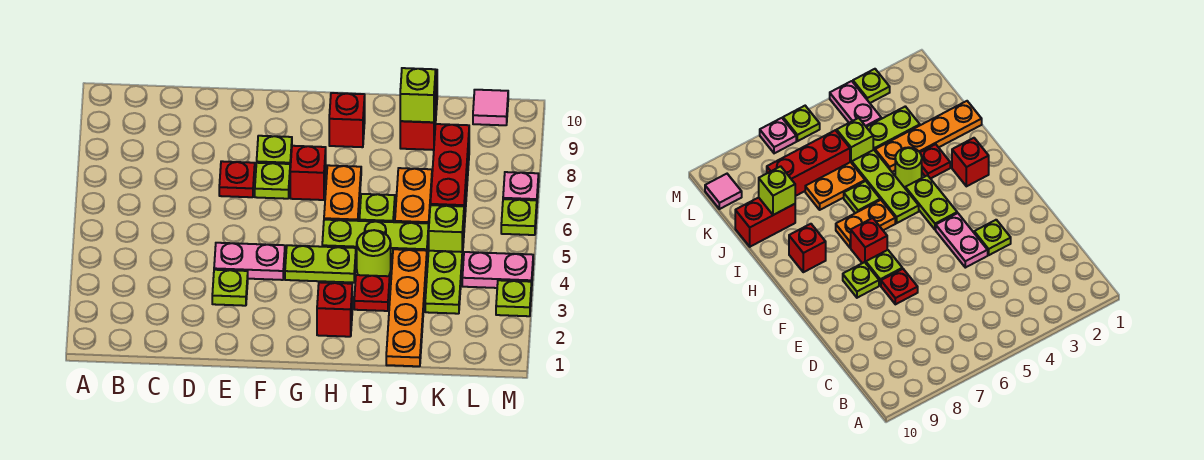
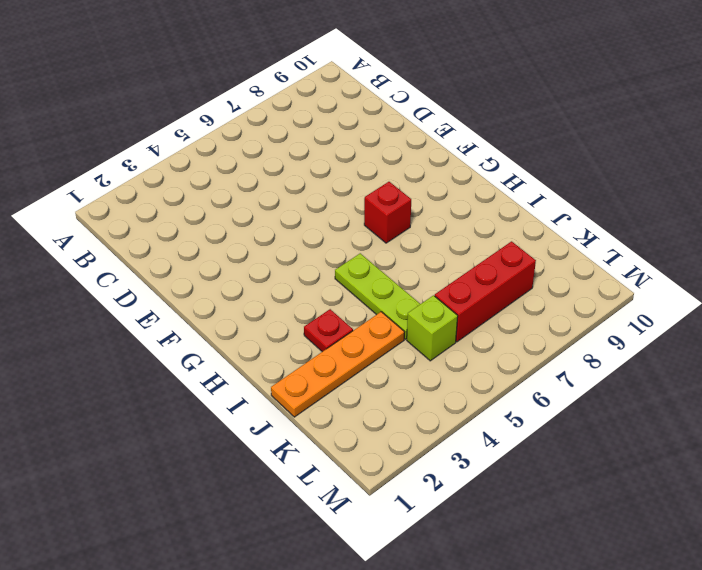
none -> lime 1x1 plate [212,270,248,306]
none -> pink 1x2 plate [214,243,285,280]
none -> red 1x1 plate [219,161,255,197]

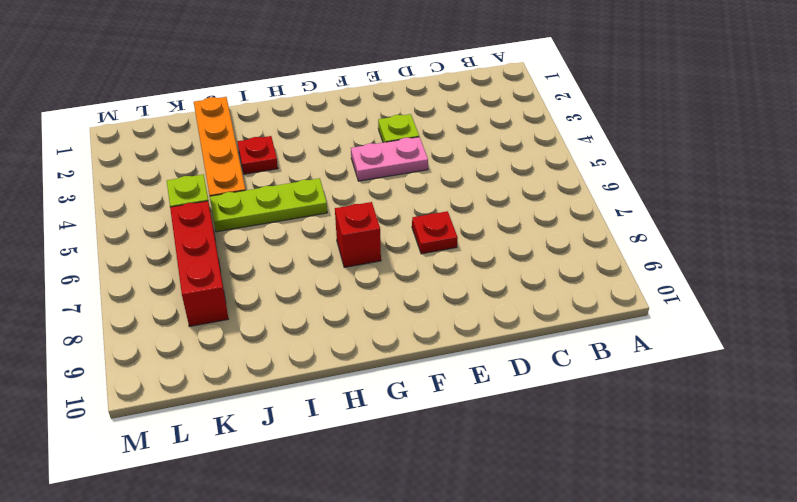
none -> lime 1x1 plate [255,163,290,199]
none -> lime 1x1 plate [257,136,292,168]
none -> lime 1x2 plate [285,245,356,283]

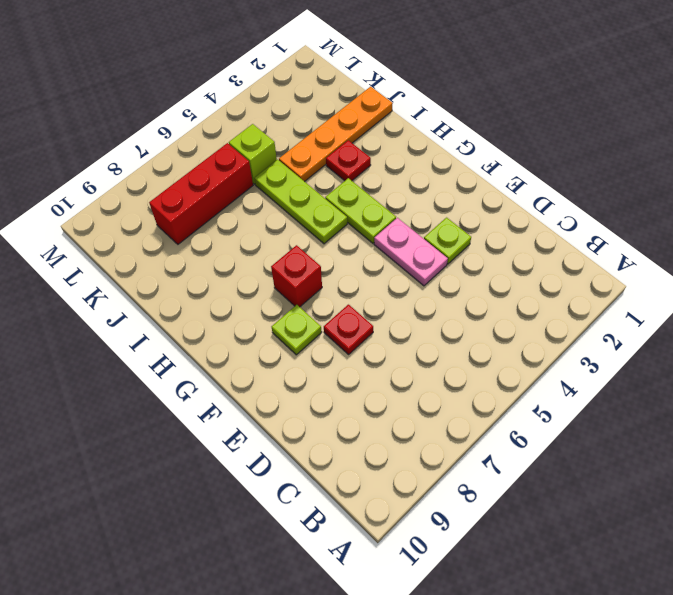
none -> lime 1x1 plate [255,163,290,199]
none -> red 1x1 brick [317,282,352,337]
none -> orange 1x2 plate [324,165,361,221]

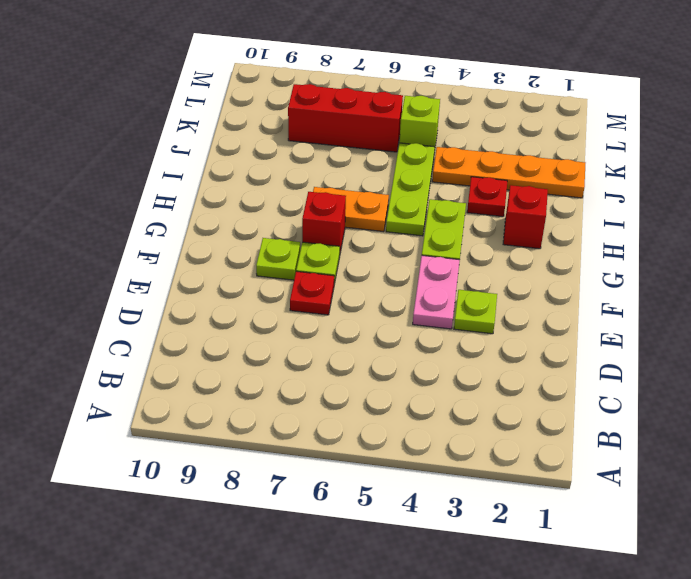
none -> red 1x1 brick [329,93,365,147]
none -> lime 1x1 round brick [357,230,391,276]
none -> lime 1x1 plate [359,194,395,222]

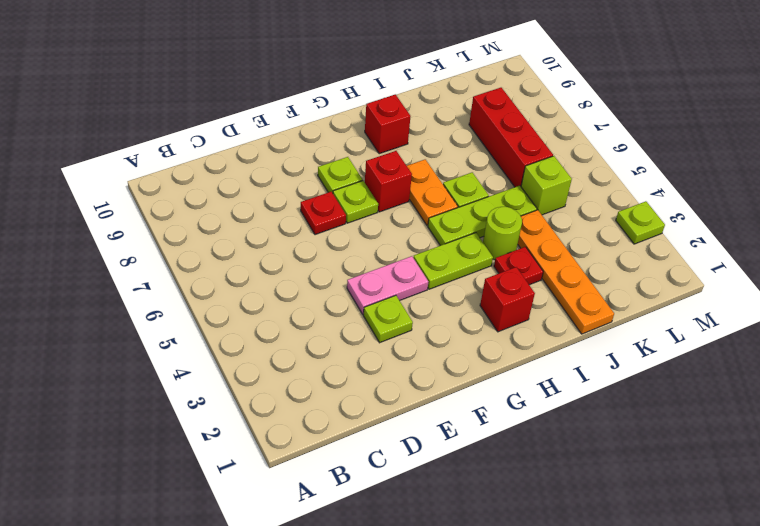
none -> orange 1x2 plate [395,168,432,223]
none -> red 1x2 brick [400,70,437,150]
none -> lime 1x2 plate [425,251,462,314]

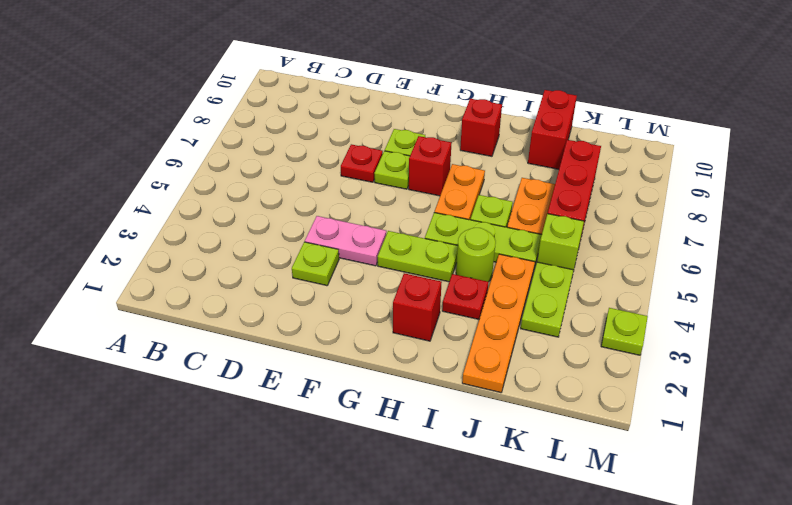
none -> pink 1x2 plate [462,252,533,288]
none -> pink 1x1 tile [473,90,508,125]
none -> lime 1x1 plate [501,199,537,235]

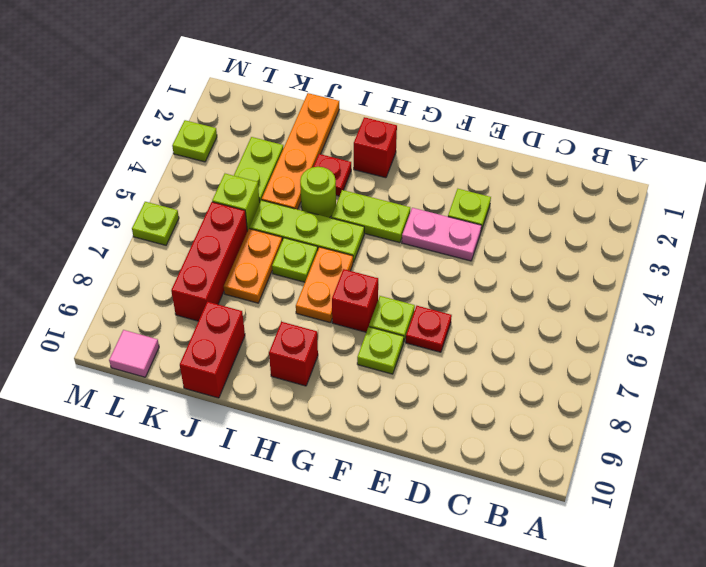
none -> pink 1x2 plate [462,252,533,288]
none -> pink 1x1 plate [503,172,539,201]
none -> lime 1x1 brick [400,68,436,122]

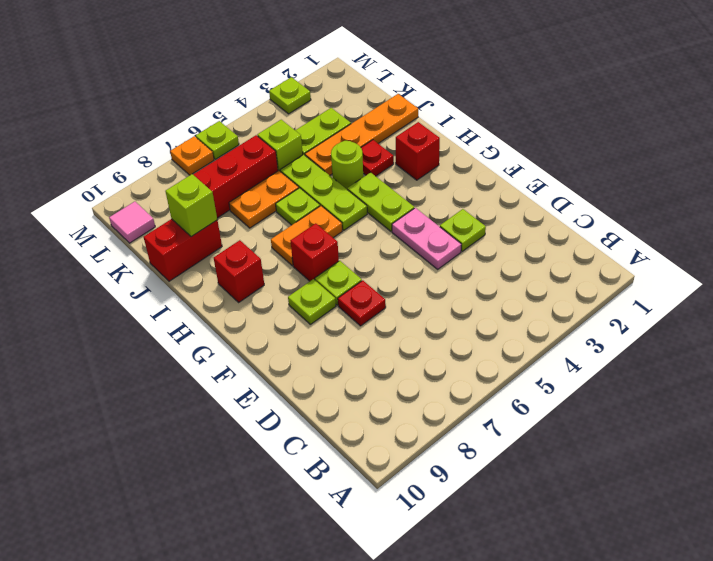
orange 1x1 plate [170,136,214,175] -> pink 1x1 plate [503,172,539,201]
none -> pink 1x2 plate [462,252,533,288]

